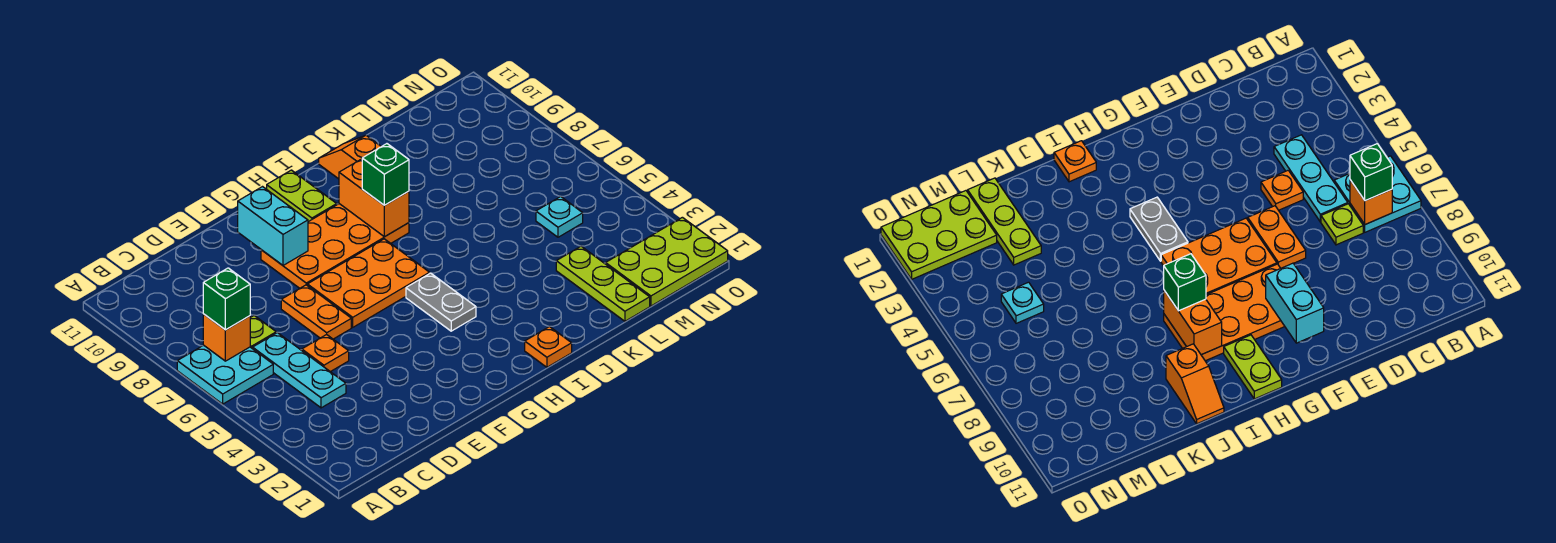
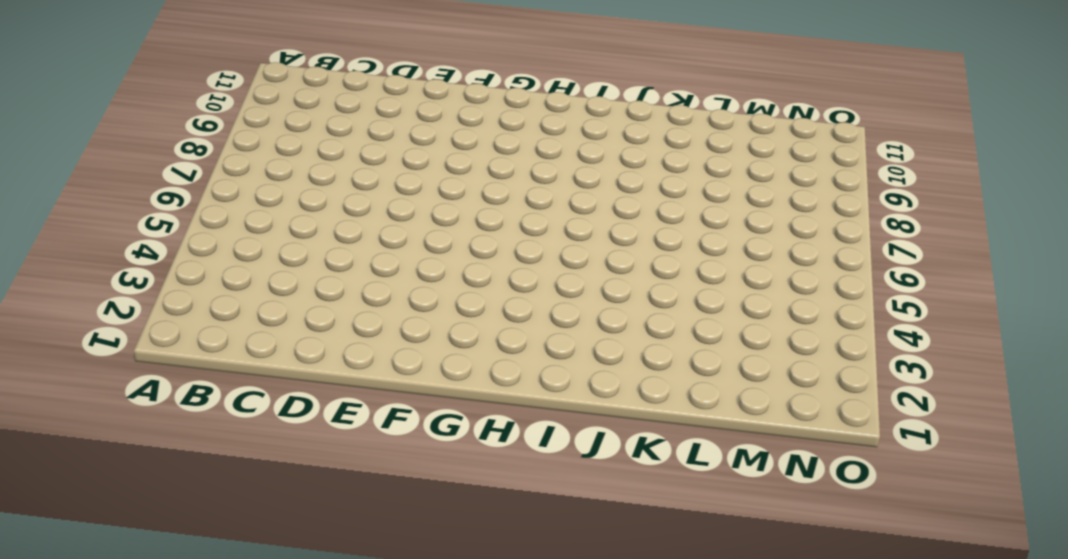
none -> cyan 2x2 plate [177,345,273,404]
none -> cyan 1x3 plate [253,333,346,408]
none -> lime 1x1 plate [250,316,276,349]

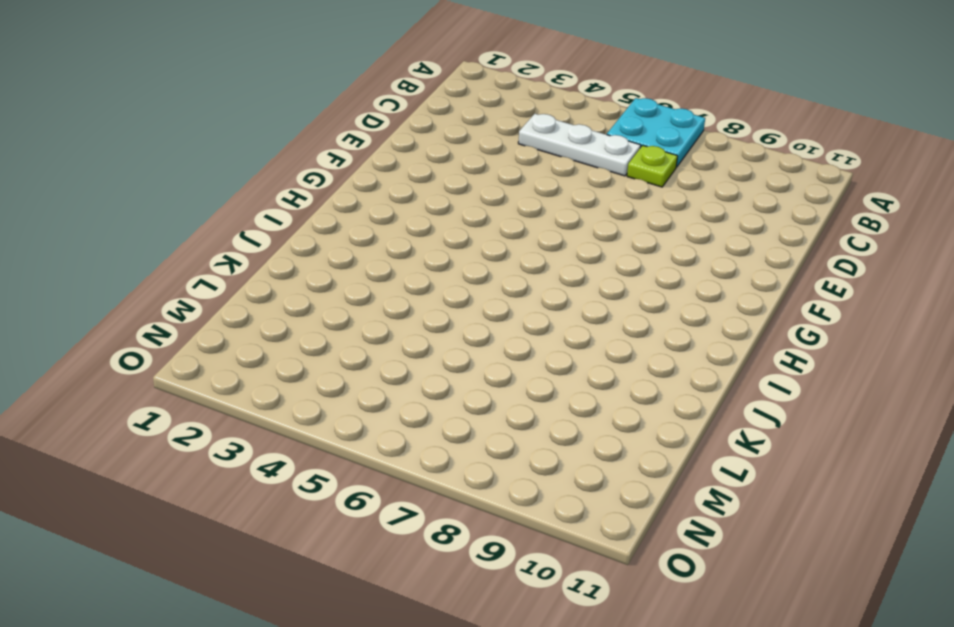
white 1x3 plate [518,114,641,176] -> cyan 1x3 plate [253,333,346,408]
none -> orange 1x1 plate [302,334,349,372]
none -> orange 1x2 plate [281,285,351,339]
none -> orange 2x3 plate [307,239,430,327]

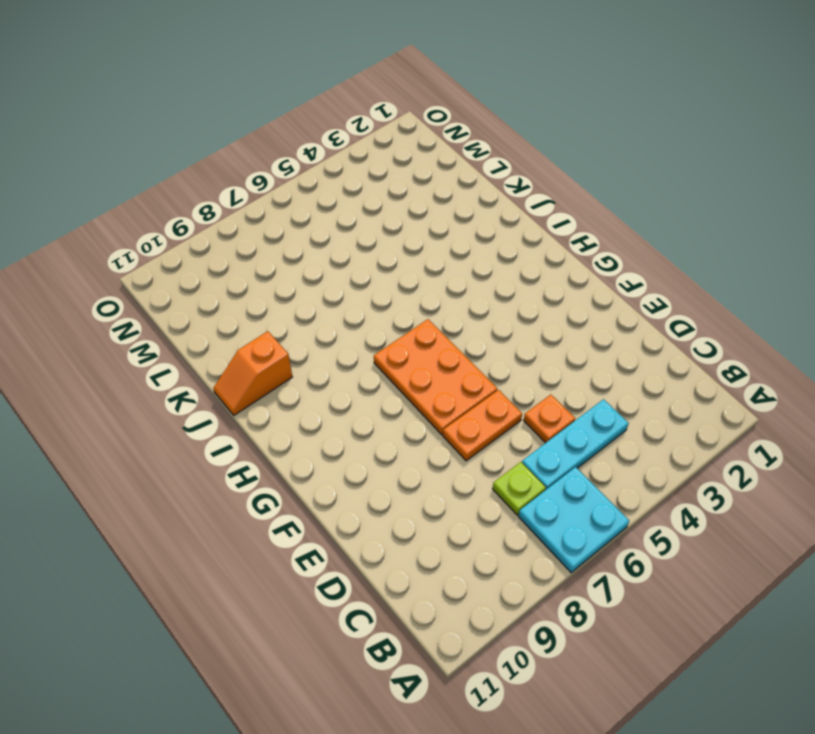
none -> orange 2x4 plate [261,204,409,288]
none -> grey 1x2 plate [406,273,476,331]
none -> lime 1x2 plate [267,170,337,222]

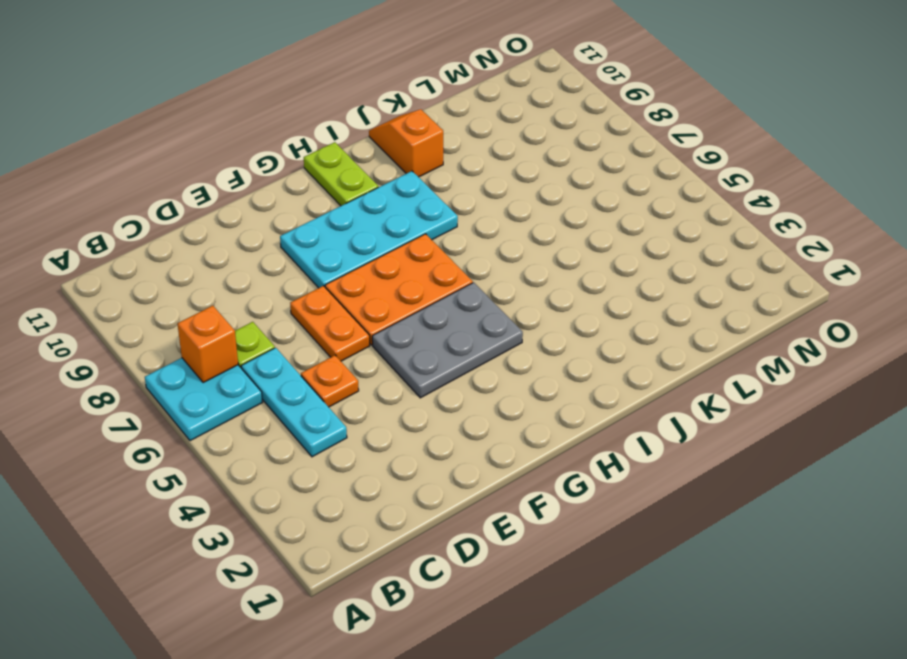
grey 2x3 plate [372,282,523,398] -> grey 1x2 plate [406,273,476,331]
cyan 2x4 plate [280,171,458,288] -> orange 2x4 plate [261,204,409,288]
none -> orange 1x1 plate [525,326,572,367]
none -> lime 1x3 plate [556,246,650,321]
none -> lime 2x3 plate [606,217,728,306]

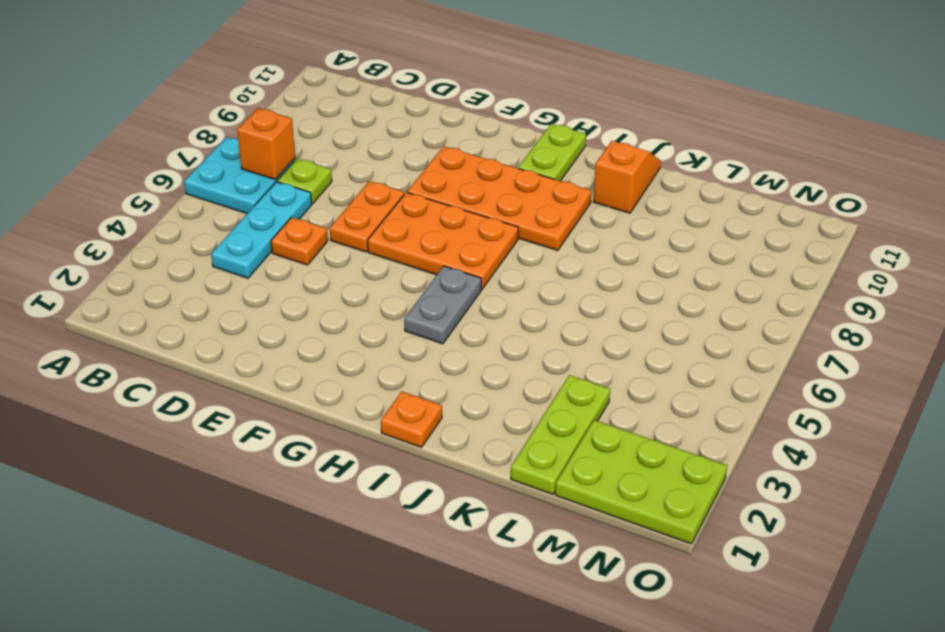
none -> cyan 1x1 plate [536,197,583,237]
none -> cyan 1x2 brick [238,187,308,265]
none -> orange 1x2 brick [339,159,409,237]

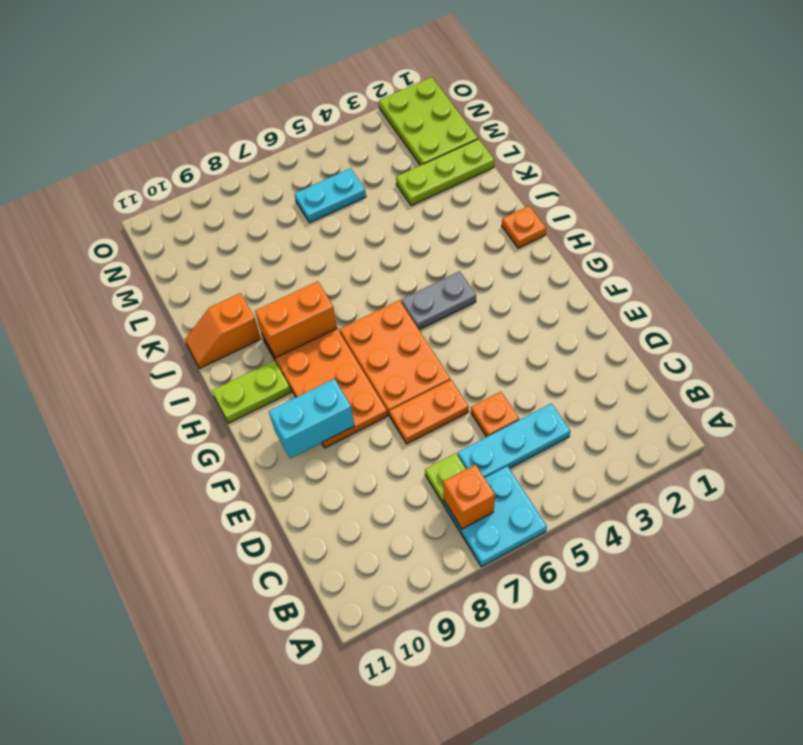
cyan 1x2 plate [295,168,366,223] -> cyan 1x1 plate [536,197,583,237]
none -> green 1x1 brick [203,268,250,330]
none -> green 1x1 brick [362,144,409,205]

